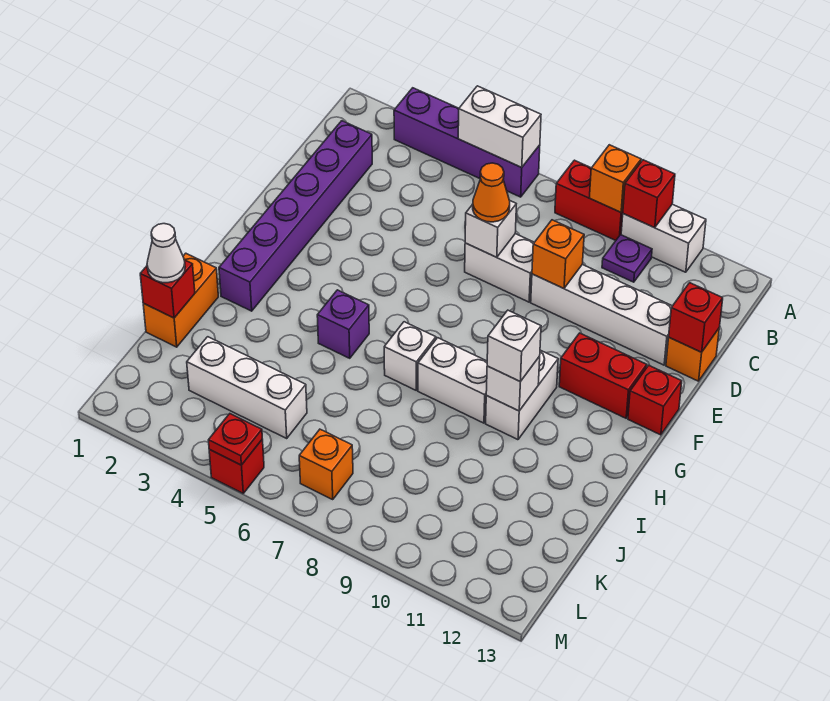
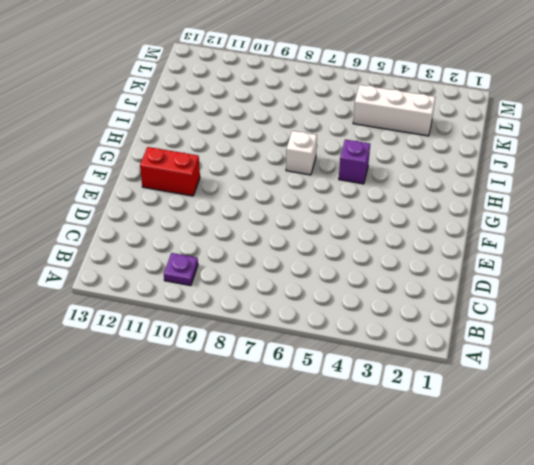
none -> purple 1x4 brick [394,88,540,197]
none -> red 1x2 brick [555,160,623,240]
none -> white 1x2 brick [621,204,706,272]
none -> purple 1x6 brick [219,121,372,311]

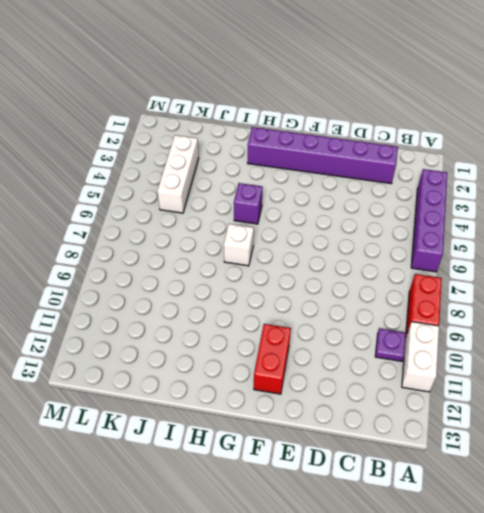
none -> white 1x2 brick [465,234,534,302]
none -> white 1x4 brick [531,265,672,365]
none -> orange 1x1 brick [666,329,719,381]
none -> red 1x1 brick [628,365,682,435]

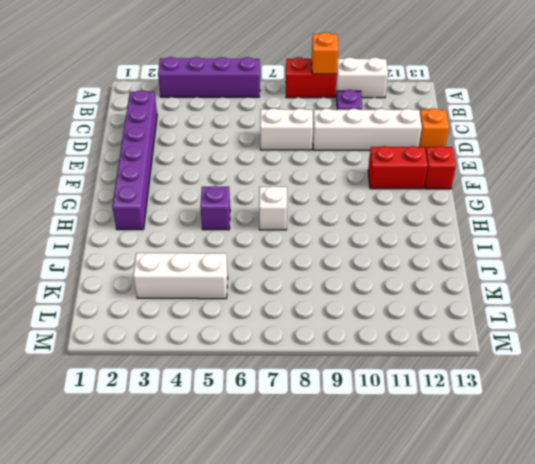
none -> white 1x2 brick [486,350,558,440]
none -> white 1x2 brick [418,338,487,423]
none -> orange 1x2 brick [143,253,218,347]
none -> orange 1x1 brick [299,429,353,499]

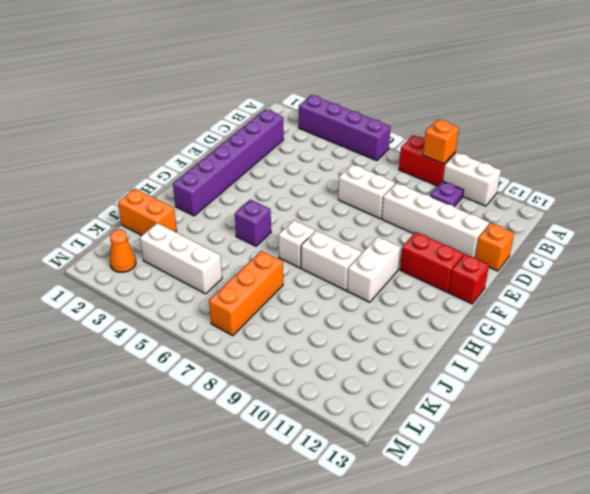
orange 1x2 brick [118,189,177,235] -> orange 1x2 brick turned to [143,253,218,347]
orange 1x3 brick [209,251,283,336] -> orange 1x1 brick [299,429,353,499]
orange 1x1 cone [110,230,136,272] -> orange 1x1 cone moved to [473,163,510,222]
none -> red 1x1 brick [209,439,264,493]
none -> white 1x2 brick [458,86,541,167]
none -> red 1x1 brick [623,160,675,228]
none -> white 1x1 brick [465,201,516,257]

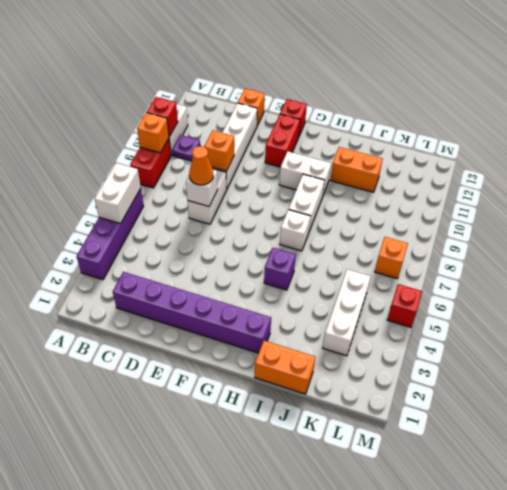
orange 1x2 brick [330,147,383,192] -> none
none -> red 1x1 brick [669,283,723,352]
none -> white 1x1 brick [486,356,540,411]
none -> red 1x1 brick [140,260,195,318]
none -> red 1x1 plate [208,414,262,465]

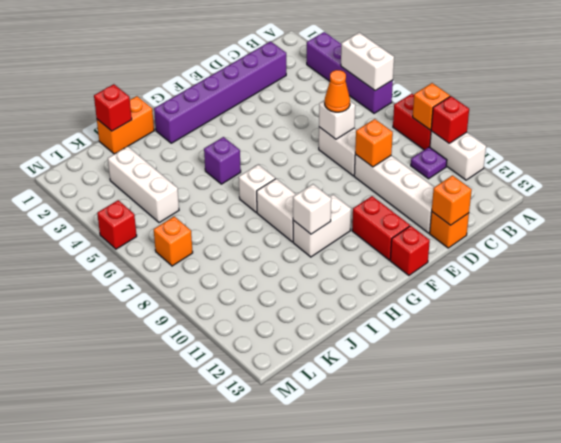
orange 1x1 brick [432,175,472,225] -> red 1x1 brick [669,283,723,352]
none -> red 1x1 plate [208,414,262,465]
none -> white 1x1 brick [487,310,541,381]
none -> white 1x1 cone [147,224,185,283]

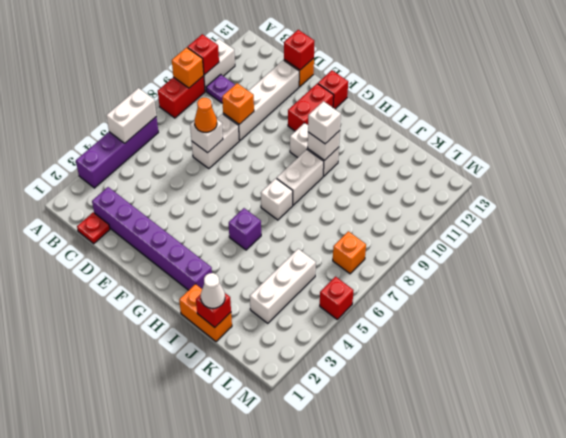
red 1x1 plate [77,212,110,244] -> red 1x1 plate moved to [208,414,262,465]

